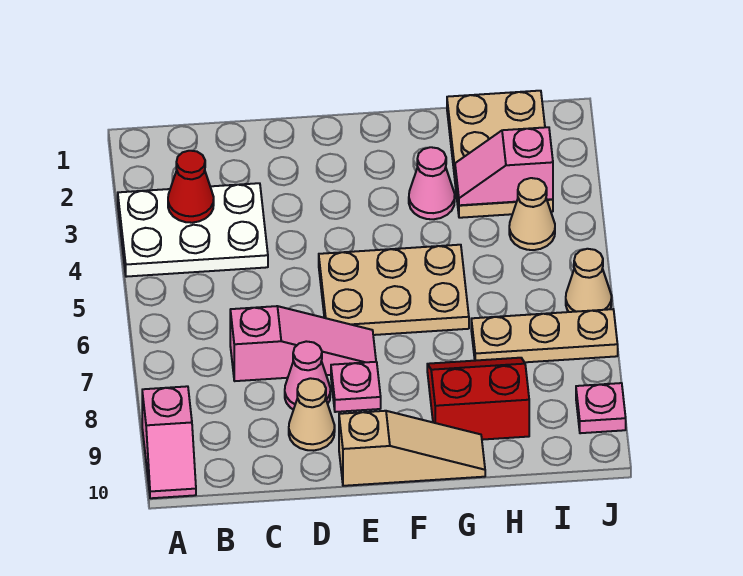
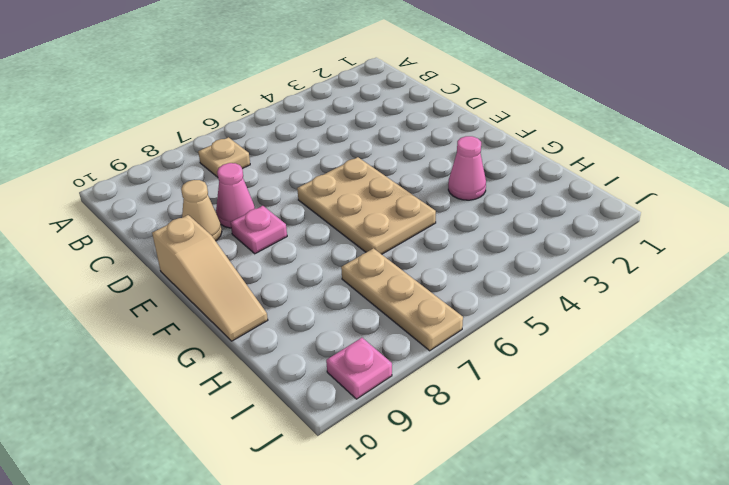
tan 1x1 plate [198,137,250,177] -> none
none -> white 2x3 plate [118,183,268,277]
none -> pink 1x2 slope [142,386,196,498]
none -> pink 1x3 slope [230,306,376,381]

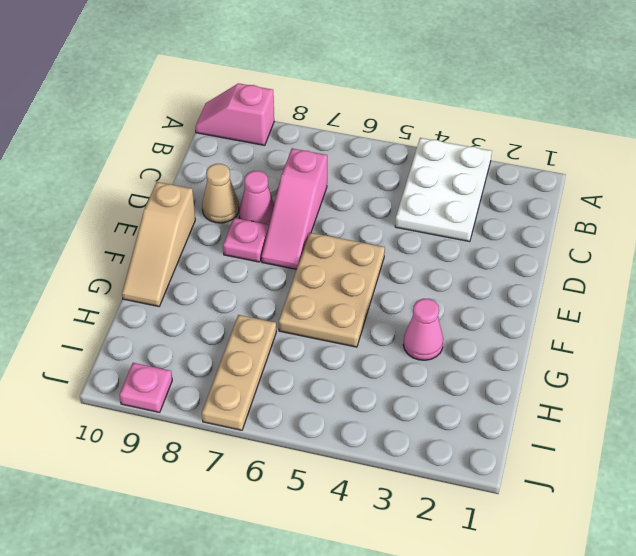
none -> red 2x2 slope [427,358,529,440]
none -> tan 2x3 plate [447,91,553,218]
none -> tan 1x1 cone [509,178,555,250]

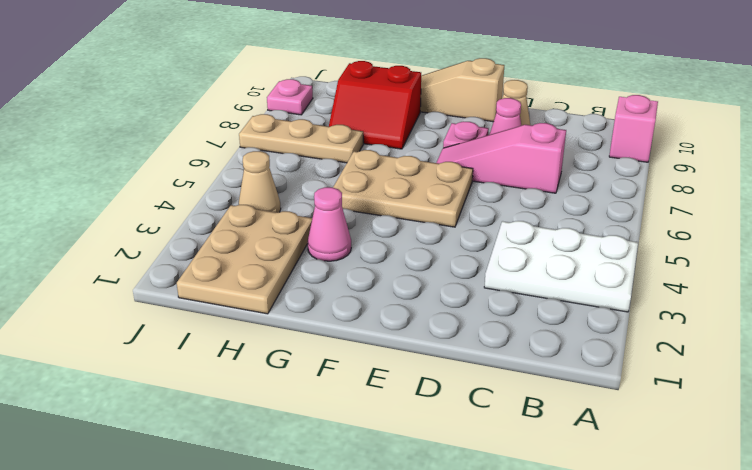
none -> tan 1x1 cone [566,249,612,312]
none -> red 1x1 cone [168,151,214,223]
none -> pink 1x2 slope [455,127,553,205]

